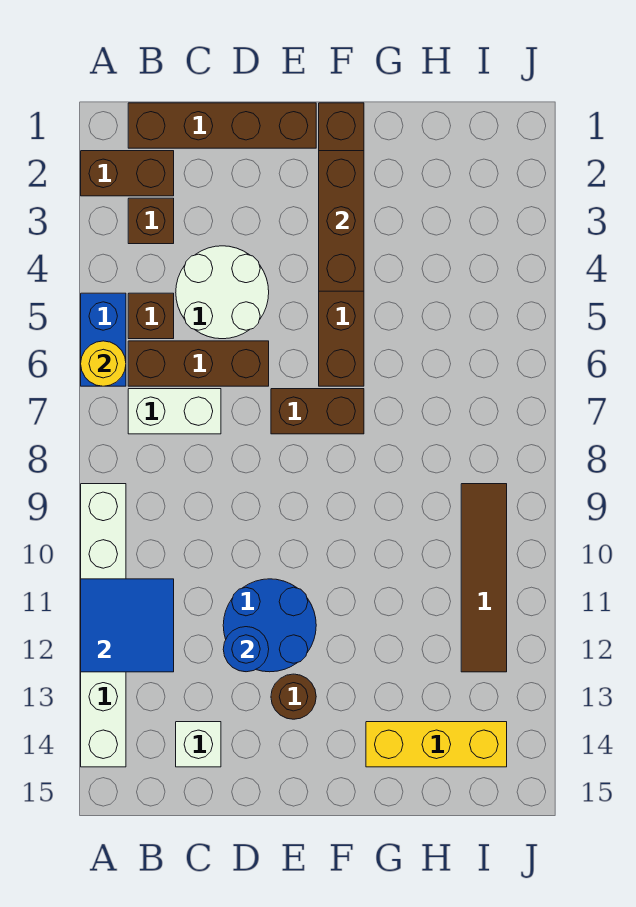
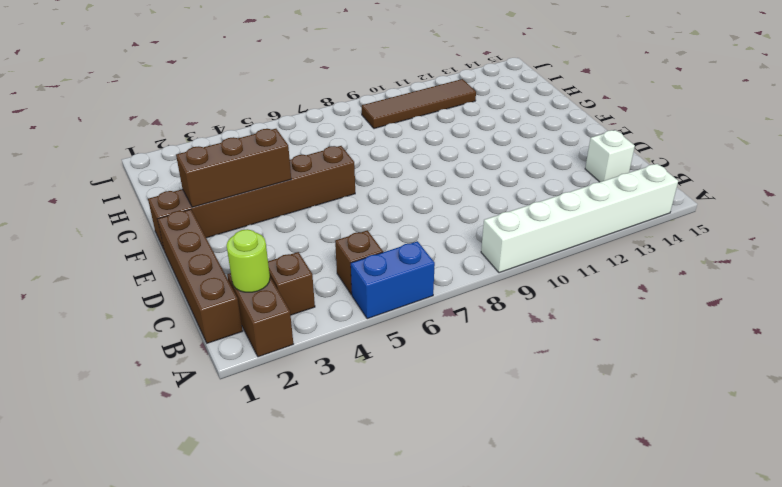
lime 1x1 round brick [227,229,270,292] -> none
none -> brown 1x3 brick [128,341,269,386]
none -> white 1x2 brick [128,389,221,434]
none -> white 2x2 round brick [176,246,269,339]

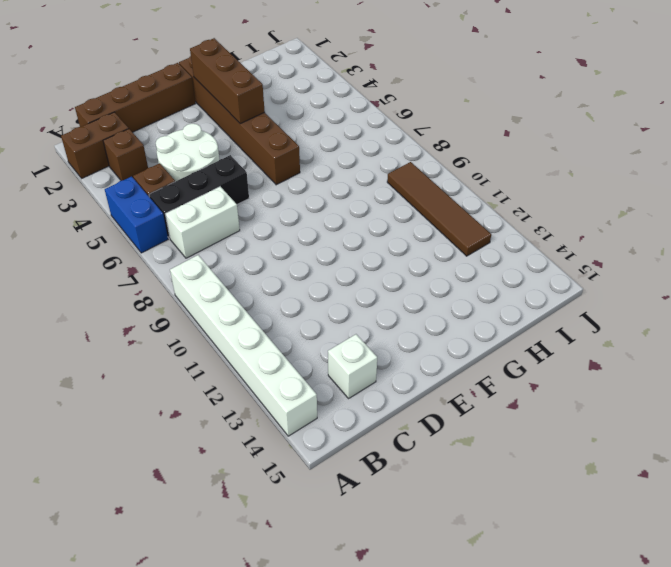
black 1x3 brick [149,155,249,238] -> brown 1x3 brick [128,341,269,386]
none -> blue 2x2 round brick [223,579,316,672]
none -> brown 1x2 brick [271,389,364,434]
none -> brown 1x1 round brick [271,674,316,719]

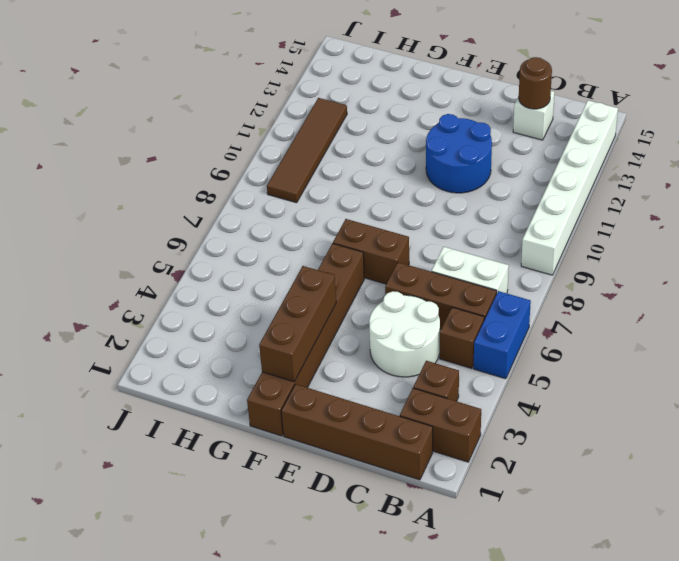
brown 1x1 round brick [519,57,552,109] -> brown 1x1 round brick moved to [271,674,316,719]
none -> yellow 1x3 brick [366,722,507,767]
none -> yellow 1x1 round brick [81,341,126,386]
none -> blue 2x2 tile [81,579,174,672]

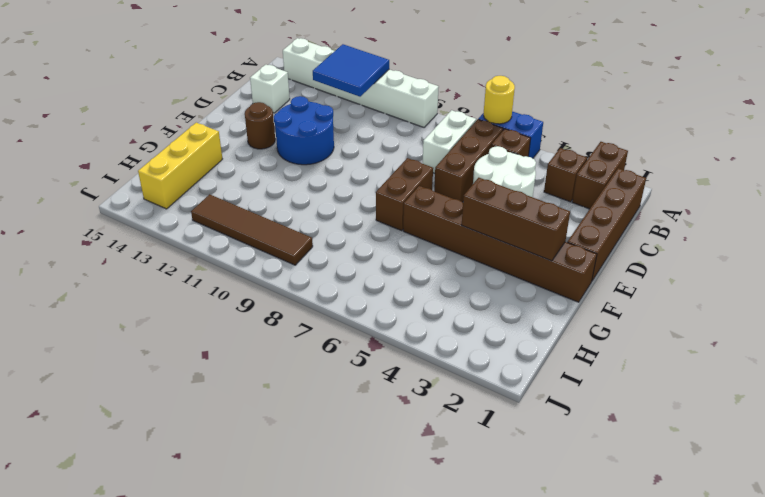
none -> blue 1x1 round brick [223,627,269,672]

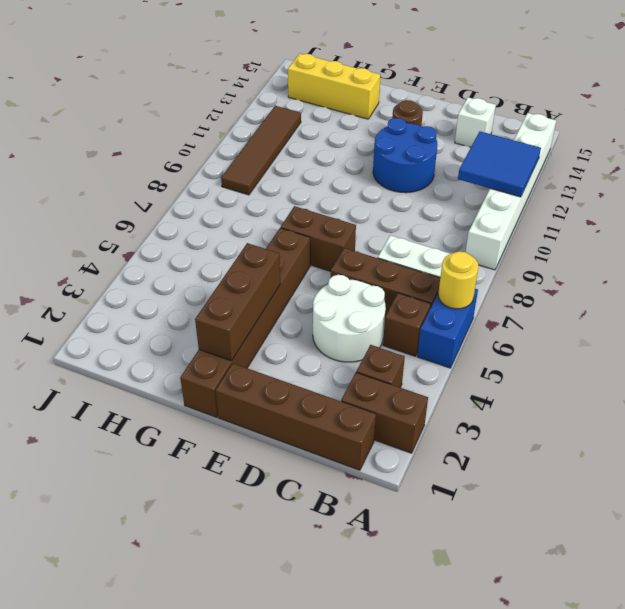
none -> blue 1x1 round brick [223,627,269,672]

